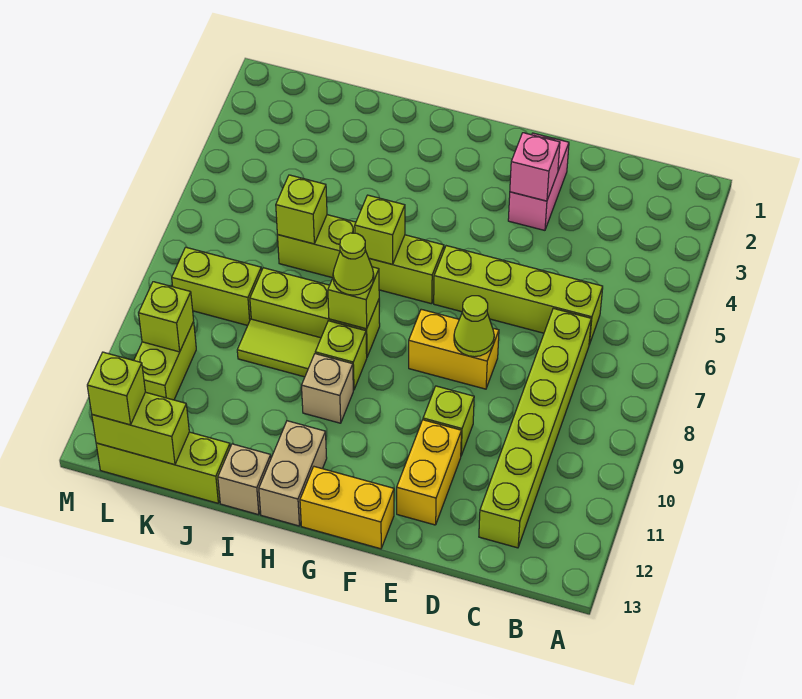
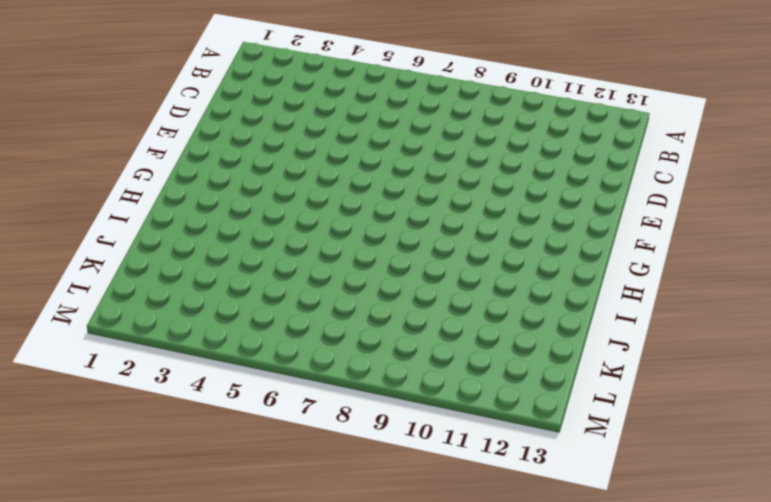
none -> lime 1x4 brick [434,246,603,345]
none -> lime 1x6 brick [479,308,591,548]
none -> pink 1x2 brick [508,133,569,230]

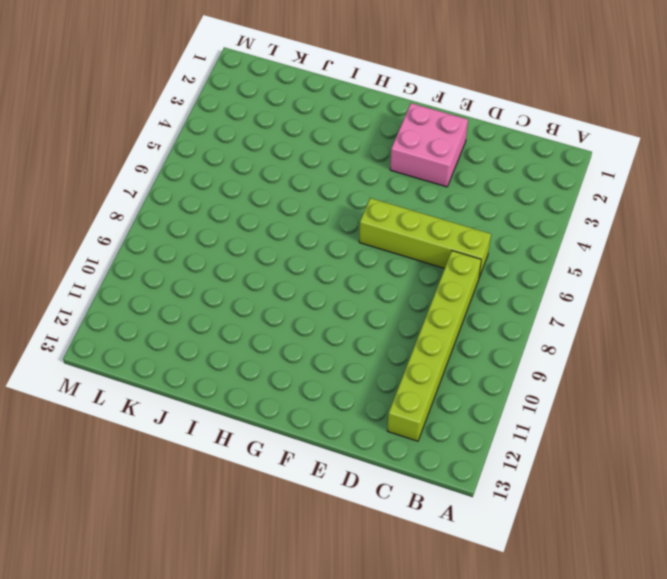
pink 2x2 brick [390,103,468,187] -> pink 1x2 brick [508,133,569,230]
none -> yellow 1x2 brick [409,309,499,389]
none -> lime 1x1 brick [423,386,474,455]
none -> yellow 1x2 brick [397,420,461,525]

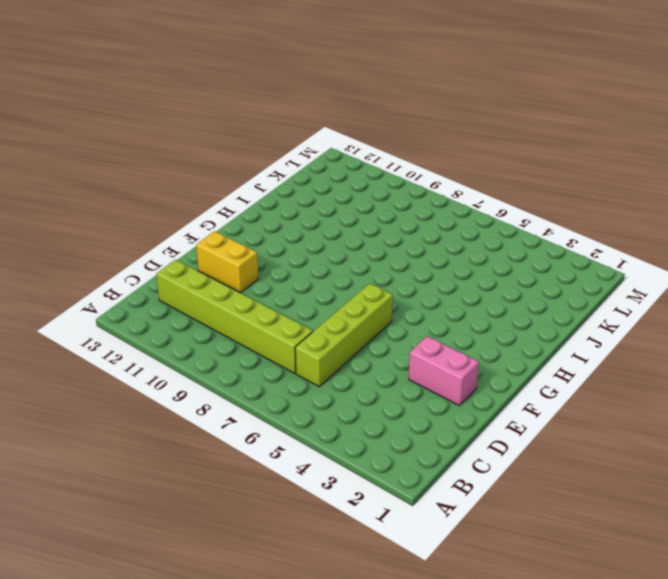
none -> yellow 1x2 brick [409,309,499,389]
none -> lime 1x1 brick [423,386,474,455]
none -> yellow 1x2 brick [300,467,394,549]

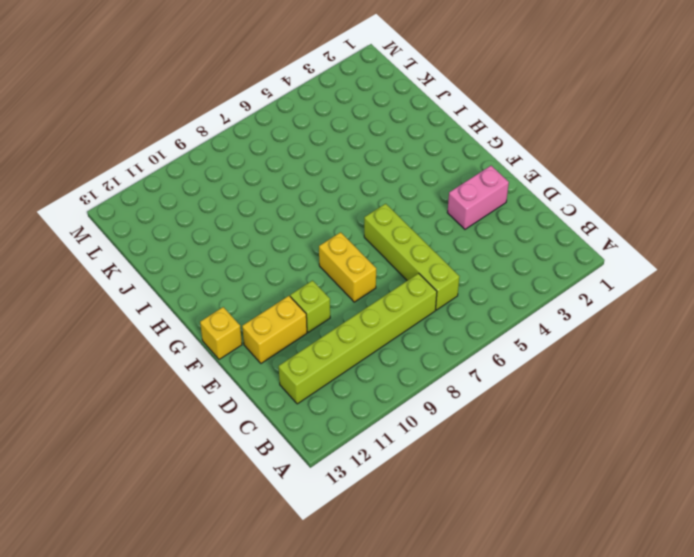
yellow 1x1 brick [200,307,242,359] -> yellow 1x2 brick [300,467,394,549]
none -> lime 1x4 brick [278,215,444,304]
none -> lime 1x3 brick [250,268,380,356]
none -> lime 1x1 brick [315,321,367,390]

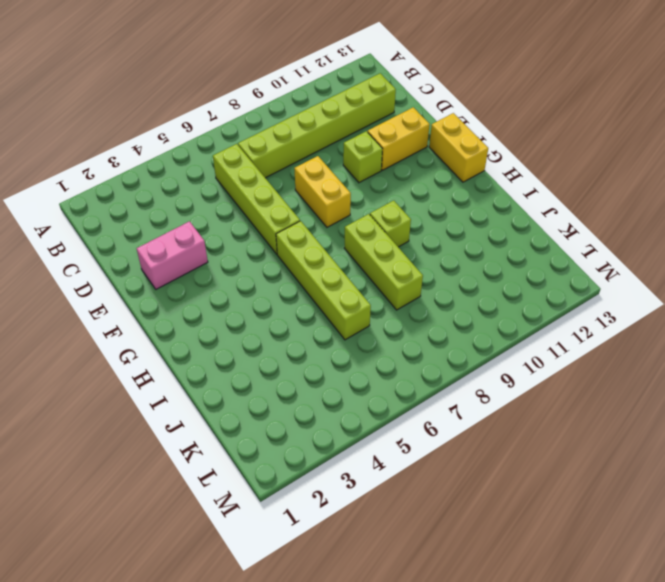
none -> tan 1x1 brick [302,354,353,423]
none -> tan 1x2 brick [259,421,327,526]
none -> lime 1x2 tile [237,319,321,377]

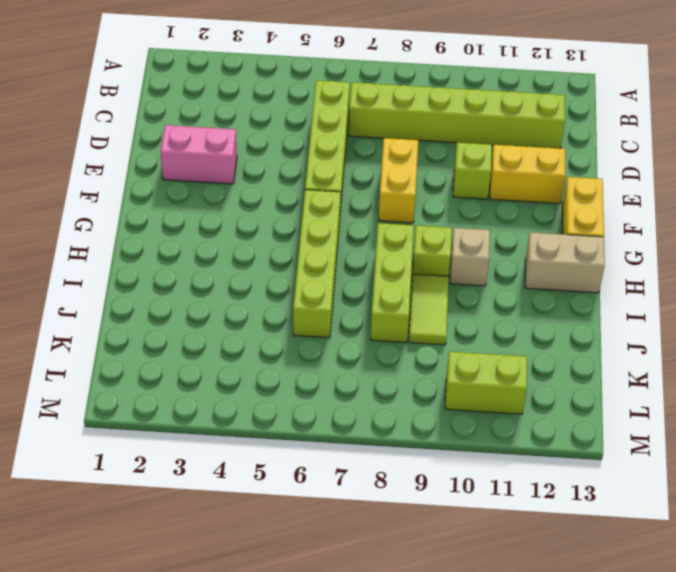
none -> tan 1x1 brick [218,444,271,515]
none -> lime 1x3 brick [96,432,230,503]
none -> lime 1x2 brick [172,247,261,326]

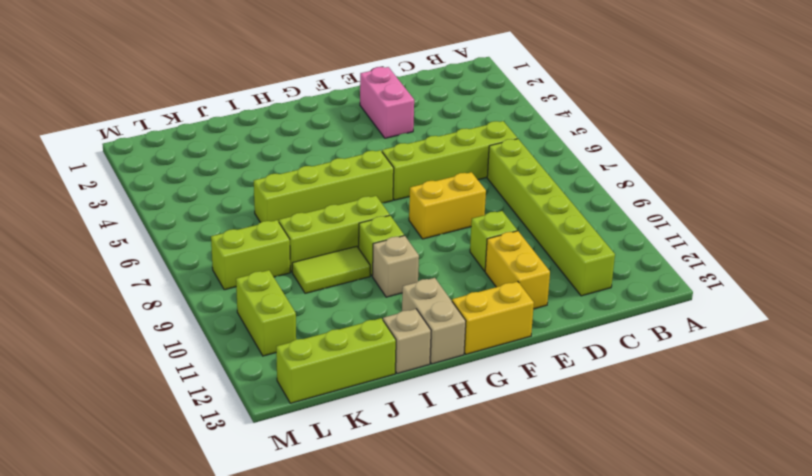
none -> pink 1x1 brick [510,133,560,201]
none -> lime 1x1 cone [454,296,494,357]
none -> lime 1x1 brick [355,195,405,264]

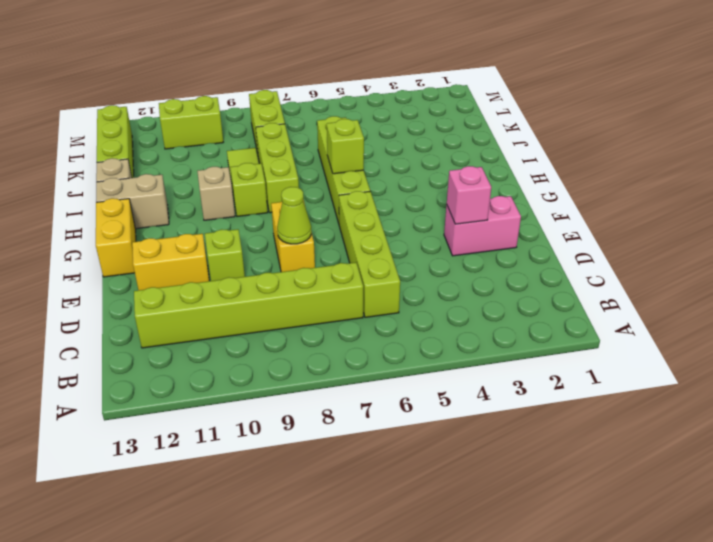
none -> lime 1x1 brick [328,267,379,329]
none -> lime 1x1 brick [276,175,327,244]
none -> lime 1x2 brick [92,392,189,465]

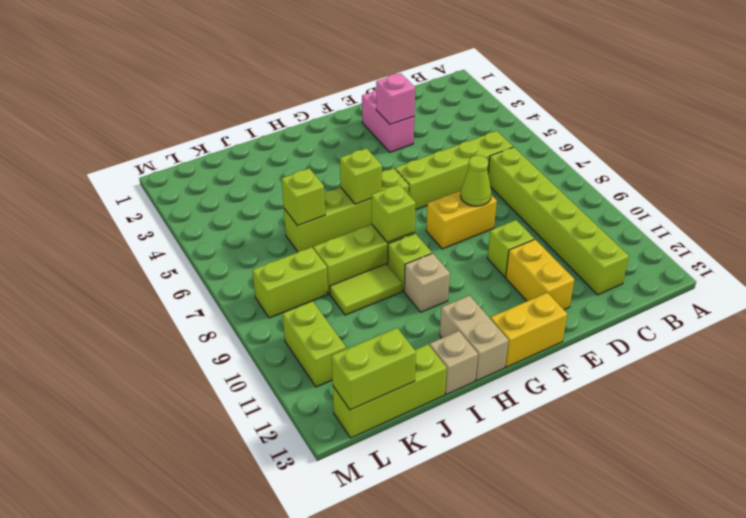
none -> lime 1x1 brick [139,282,194,352]
none -> lime 1x1 cone [333,233,374,295]
none -> lime 1x1 brick [87,352,145,425]

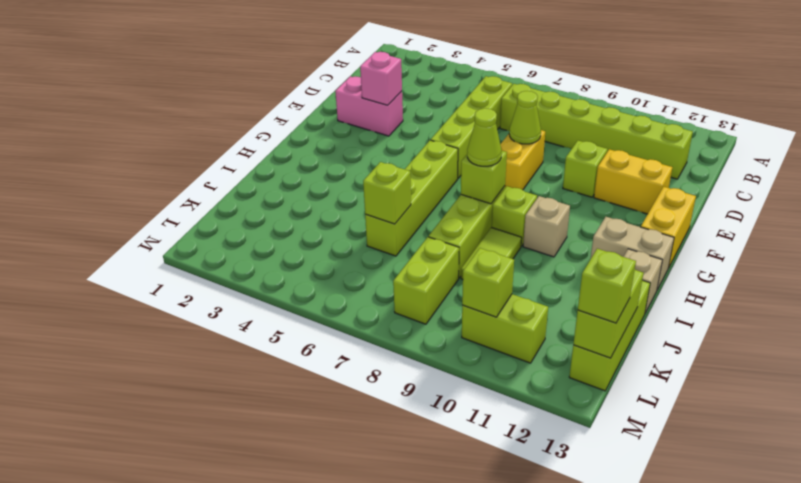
none -> lime 1x1 brick [355,195,405,264]

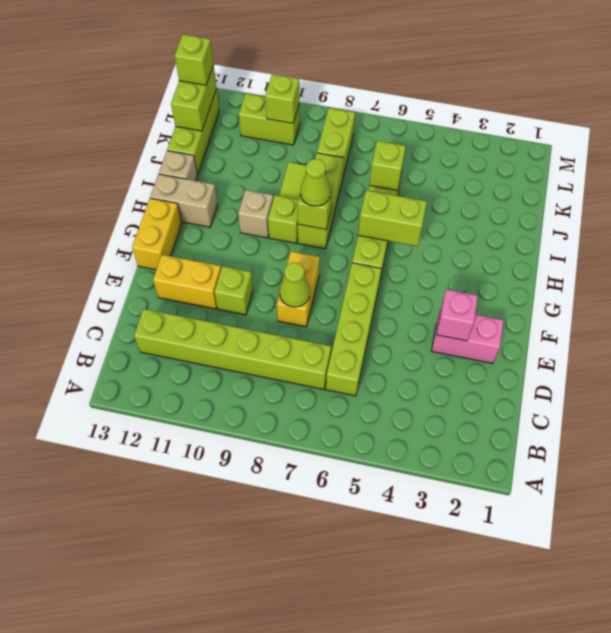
lime 1x2 brick [358,190,427,246] -> lime 1x1 brick [355,195,405,264]

